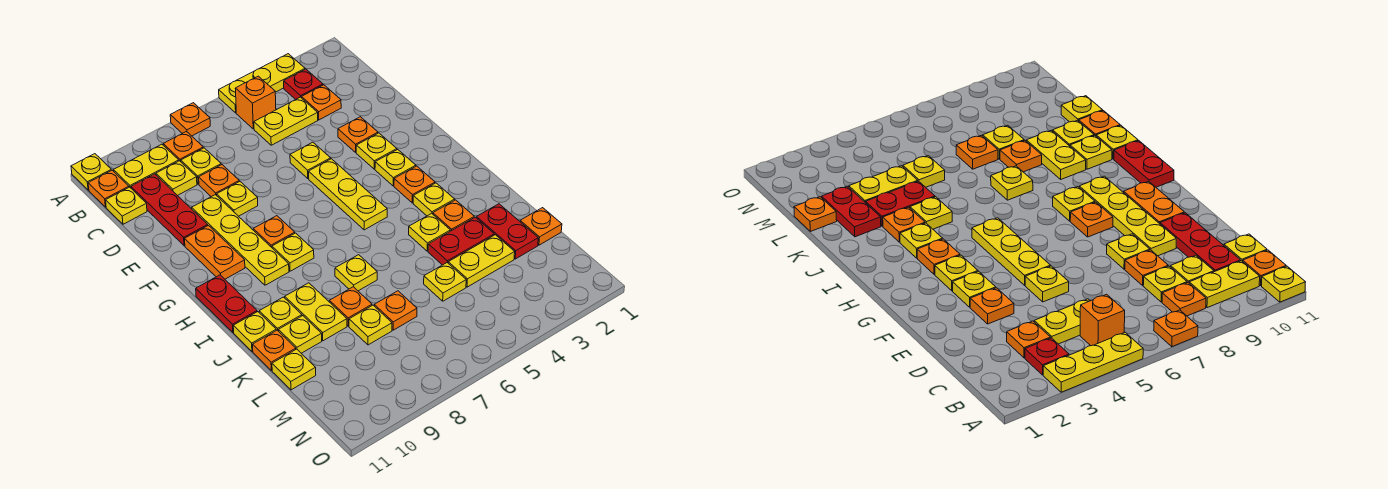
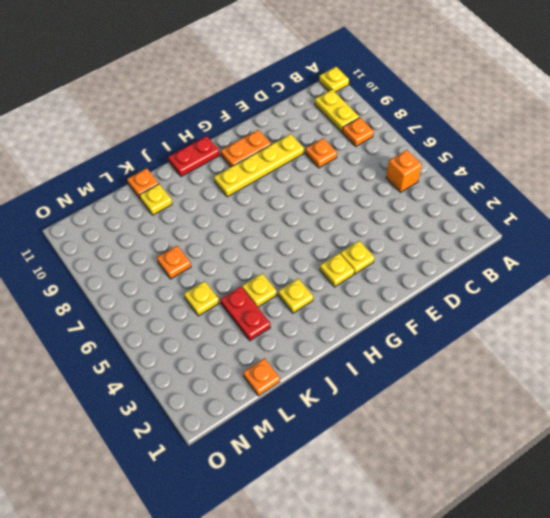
none -> yellow 1x3 plate [219,54,305,113]
none -> orange 1x1 plate [170,103,210,136]
none -> red 1x1 plate [284,69,323,100]
none -> orange 1x1 plate [88,170,129,207]

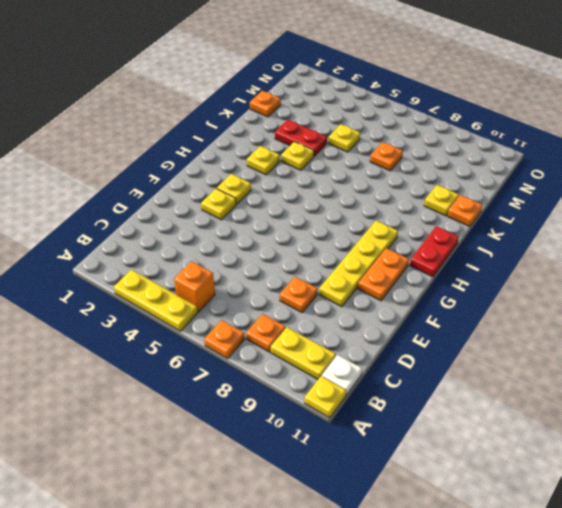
white 1x1 plate [322,355,362,395] -> orange 1x1 plate [88,170,129,207]
none -> red 1x1 plate [284,69,323,100]
none -> orange 1x1 plate [302,85,341,120]
none -> yellow 1x2 plate [254,97,318,145]
none -> yellow 1x1 plate [181,148,221,184]

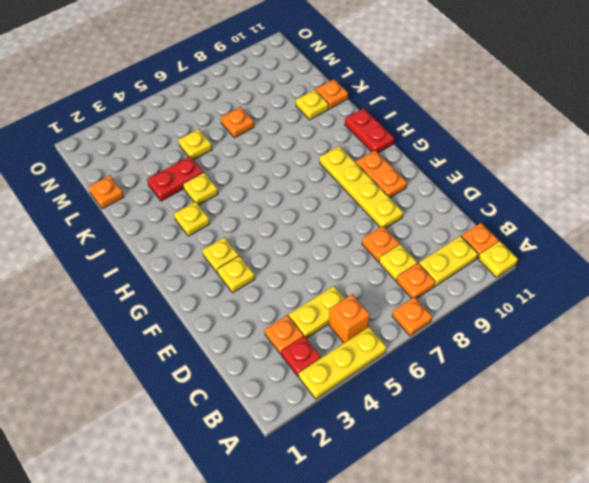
none -> yellow 1x1 plate [156,161,197,196]
none -> red 1x3 plate [131,174,208,246]
none -> yellow 1x1 plate [106,187,147,224]
none -> orange 1x1 plate [338,117,378,152]

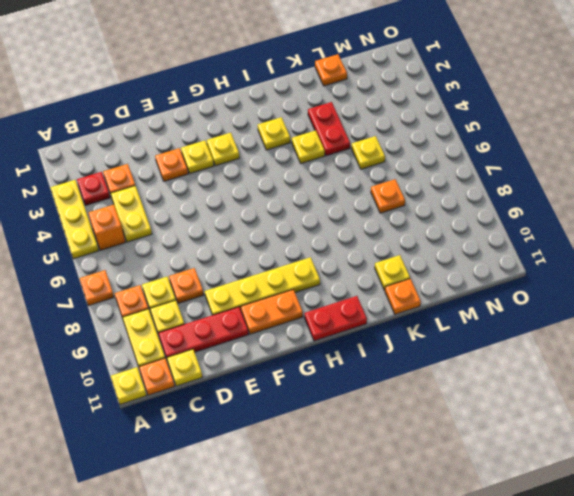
none -> yellow 1x1 plate [290,142,331,178]
none -> yellow 1x1 plate [217,181,258,216]
none -> yellow 1x3 plate [309,159,387,230]
none -> orange 1x1 plate [253,216,295,247]

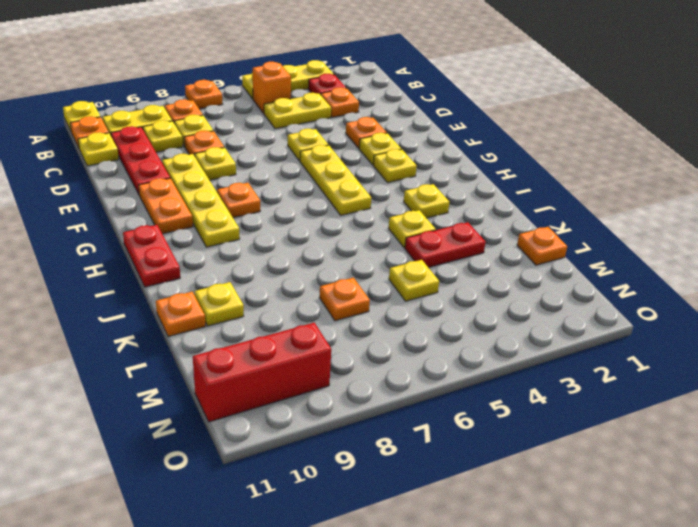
red 1x3 brick [193,323,331,422] -> none
none -> orange 1x1 plate [394,166,435,203]
none -> yellow 1x1 plate [272,233,314,271]
none -> orange 1x1 plate [433,200,474,231]
none -> yellow 1x1 plate [335,255,377,291]

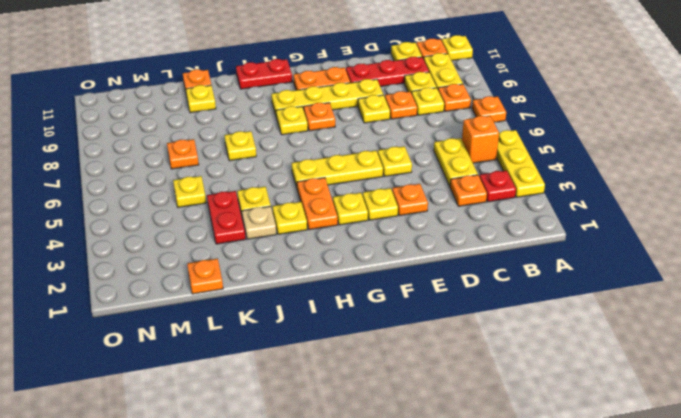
orange 1x2 plate [297,178,338,230] -> orange 1x1 plate [394,166,435,203]
tan 1x1 plate [242,206,276,239] -> orange 1x1 plate [433,200,474,231]
none -> yellow 1x2 plate [285,283,347,341]
none -> yellow 1x1 plate [259,297,302,330]
none -> yellow 1x1 plate [233,312,276,351]
none -> red 1x2 plate [476,204,538,259]

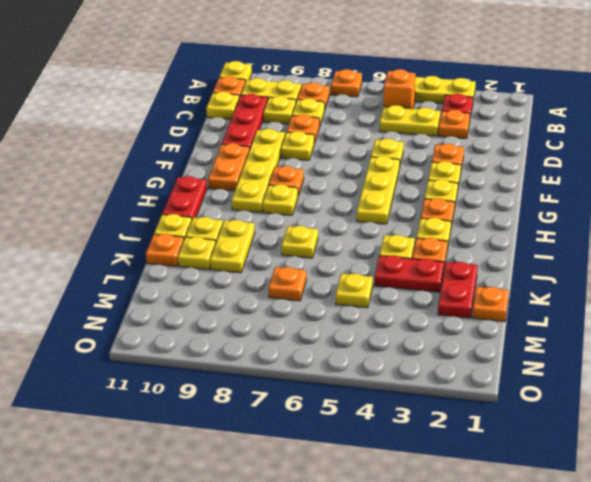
none -> orange 1x1 plate [329,287,372,326]
none -> yellow 1x2 plate [448,235,515,287]
none -> yellow 1x1 plate [349,305,392,345]
none -> yellow 1x1 plate [272,349,316,390]

